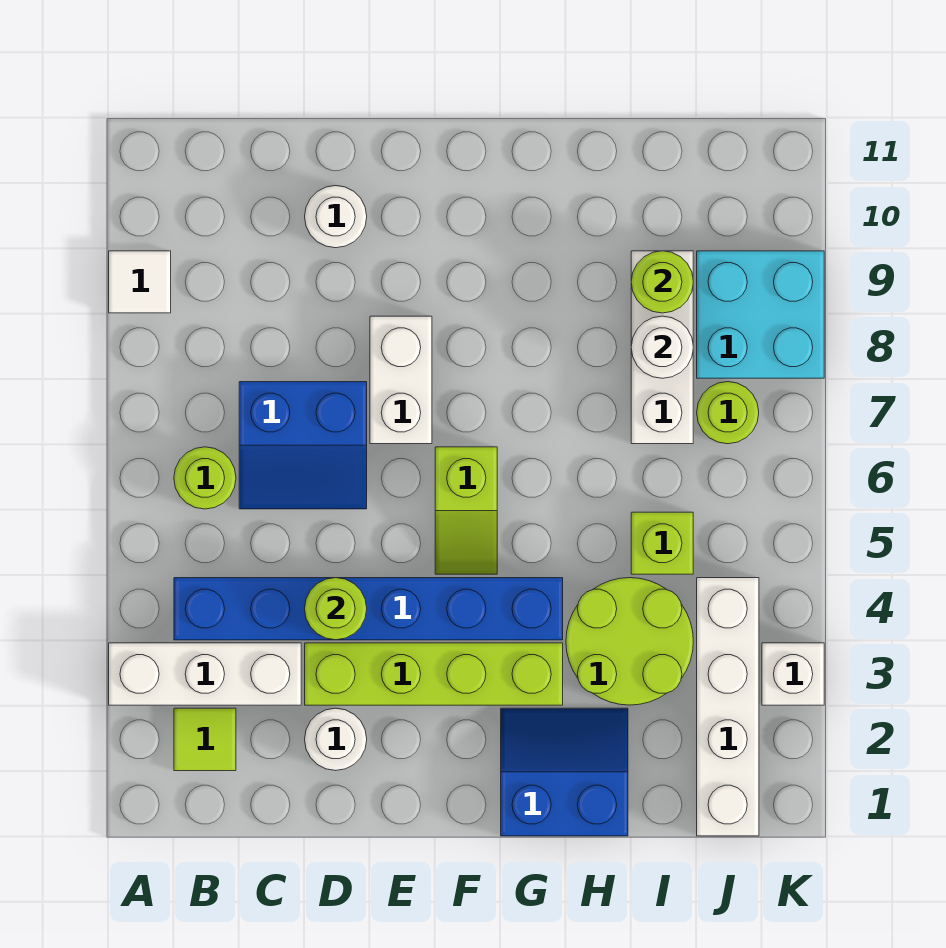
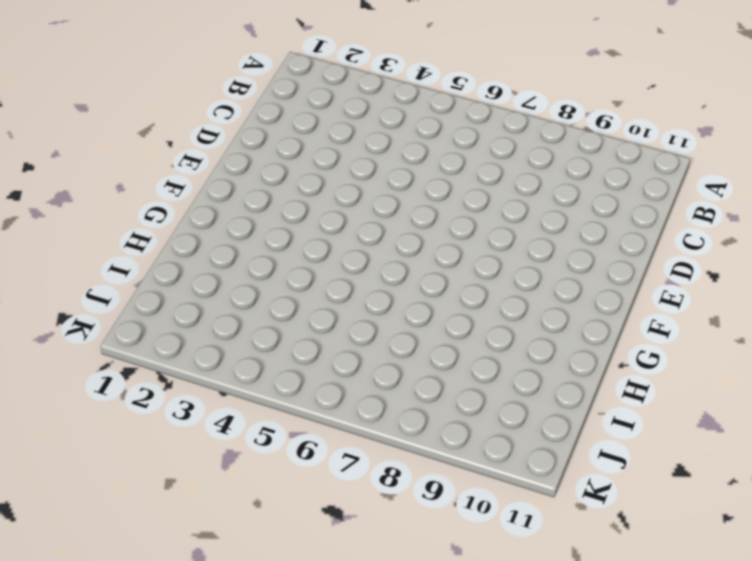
none -> white 1x3 brick [109,643,301,705]
none -> white 1x1 tile [109,251,171,313]
none -> lime 1x1 tile [174,708,236,771]

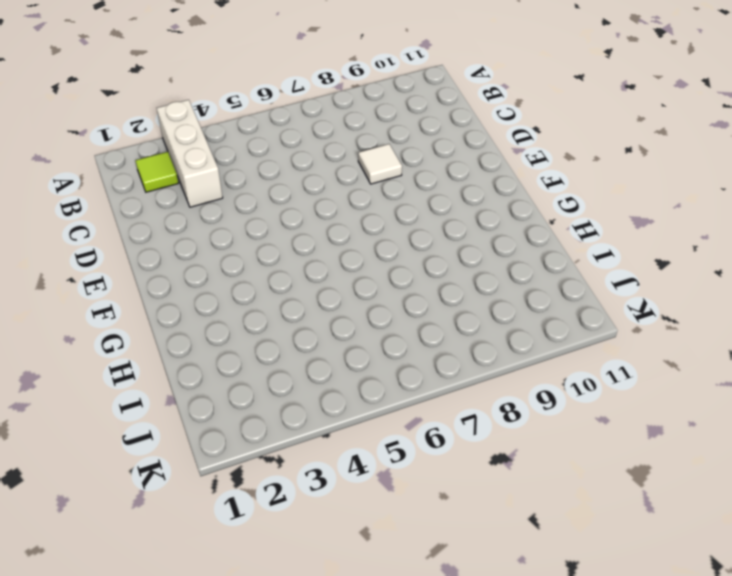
white 1x1 tile [358,144,402,184] -> white 1x1 tile moved to [109,251,171,313]
none -> blue 1x6 brick [174,578,563,640]
none -> lime 1x1 round brick [174,447,236,509]
none -> blue 2x2 slope [239,382,367,509]

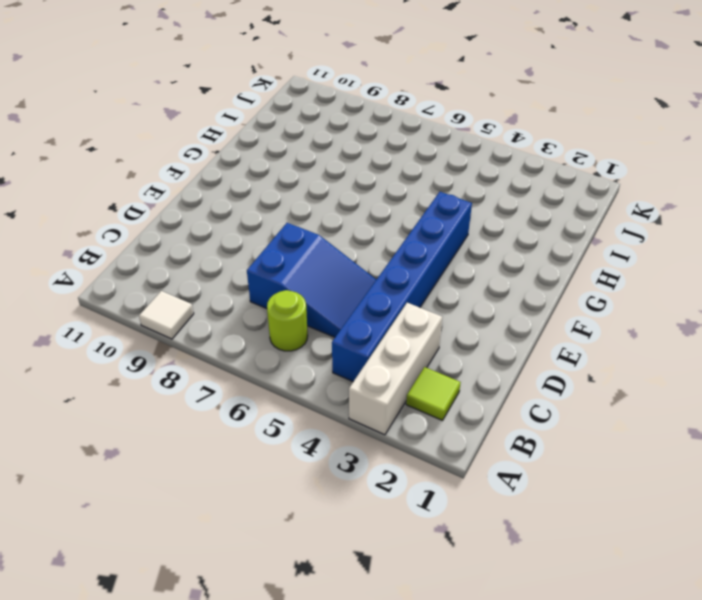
blue 2x3 slope [247,223,376,337] -> blue 2x2 slope [239,382,367,509]
none -> white 1x1 round brick [305,708,367,771]
none -> lime 1x4 brick [305,643,563,705]
none -> white 1x1 round brick [305,186,367,248]

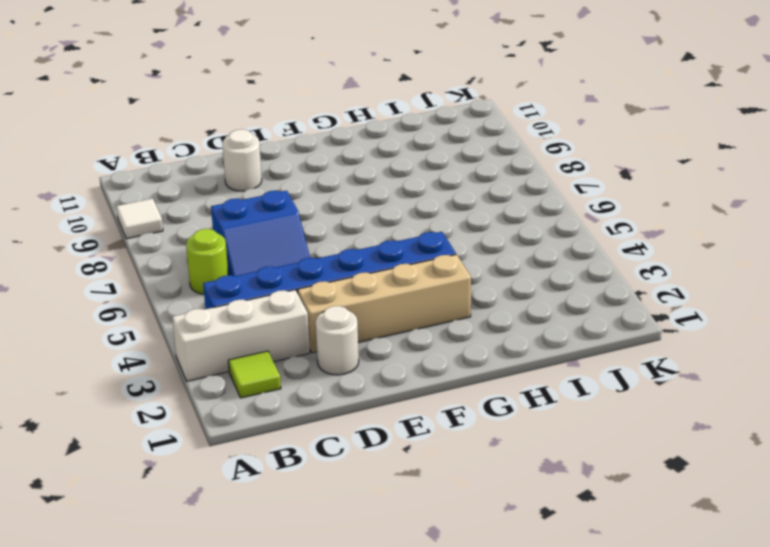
tan 1x4 brick [298,254,471,353] -> lime 1x4 brick [305,643,563,705]
none -> white 1x2 brick [370,316,432,444]
none -> lime 1x2 slope [435,447,497,574]
none -> blue 2x2 slope [501,708,628,836]

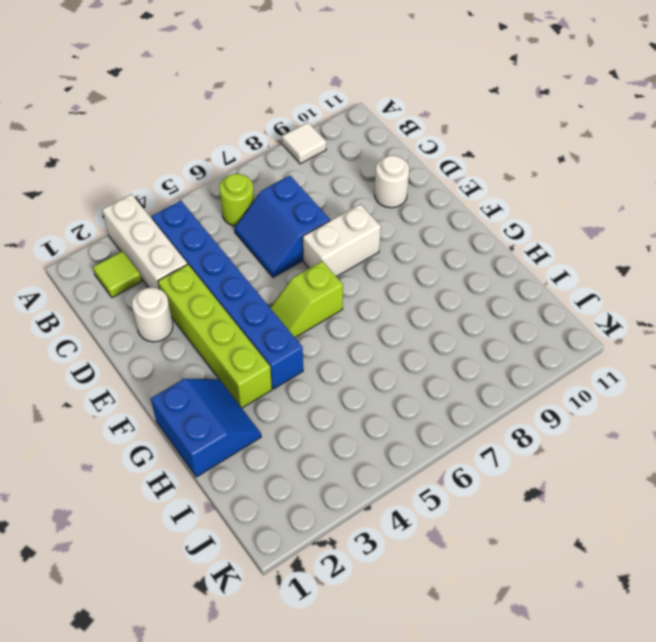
none -> lime 2x2 round brick [566,578,693,705]
none -> lime 1x1 brick [631,512,693,574]
none -> white 1x3 brick [631,251,693,444]

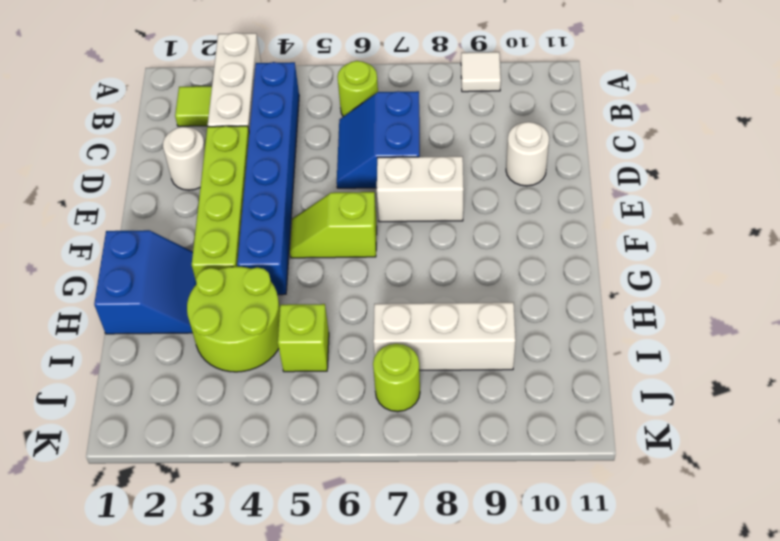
none -> white 1x4 brick [697,578,759,836]
none -> cyan 2x2 brick [697,251,824,378]
none -> white 1x1 brick [762,643,824,705]

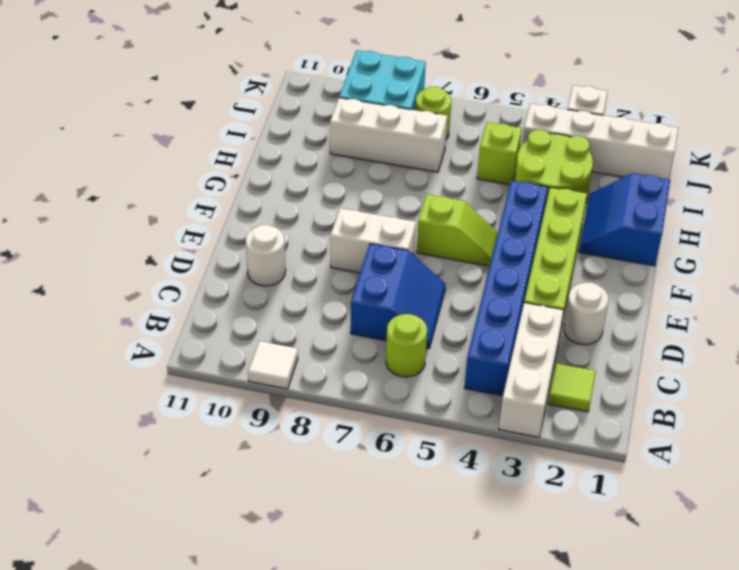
none -> lime 1x1 round brick [305,578,367,640]
none -> white 1x1 round brick [631,316,693,378]
none -> lime 1x1 round brick [631,251,693,313]

